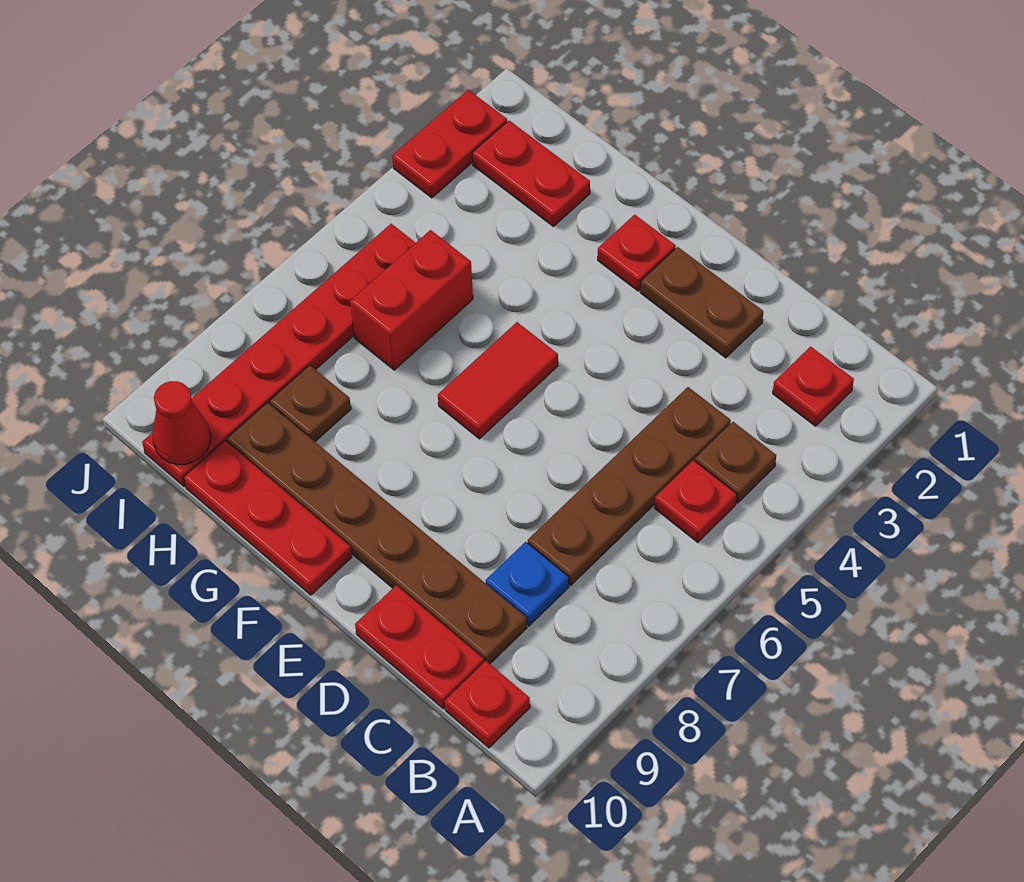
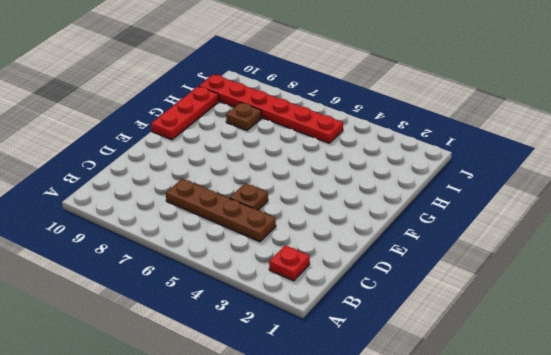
brown 1x1 plate [230,183,268,210] -> brown 1x1 plate moved to [695,422,776,503]
none -> red 1x1 plate [654,460,737,542]
none -> red 1x1 plate [445,661,530,748]
none -> blue 1x1 plate [486,542,569,626]

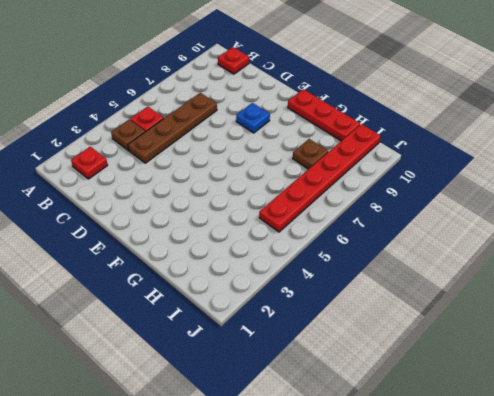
blue 1x1 plate [236,103,270,133] -> blue 1x1 plate moved to [486,542,569,626]
none -> brown 1x6 plate [227,403,527,664]
none -> red 1x2 plate [355,585,484,709]
none -> brown 1x2 plate [640,247,763,358]

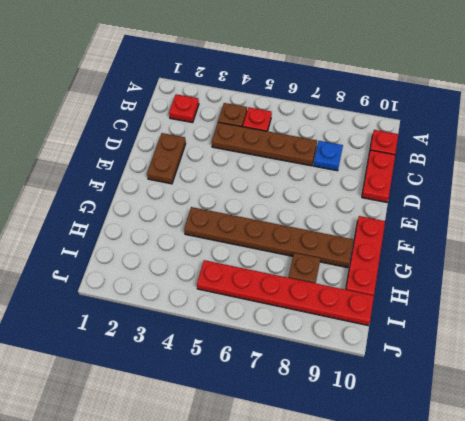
brown 1x6 plate [184,207,353,268] -> brown 1x6 plate turned to [227,403,527,664]
none -> red 1x1 plate [598,215,676,291]
none -> red 1x2 tile [438,322,558,439]
none -> red 1x2 plate [472,121,590,226]

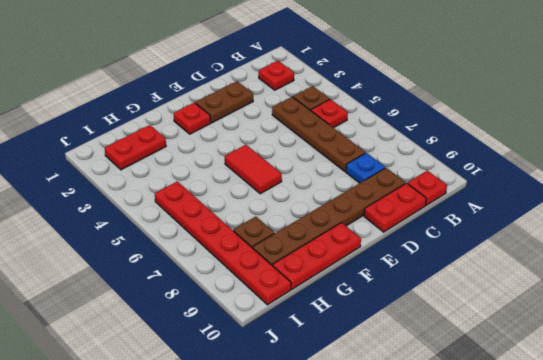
none -> red 1x2 brick [350,230,473,370]
none -> red 1x2 plate [392,90,507,198]
none -> red 1x1 cone [153,381,211,465]

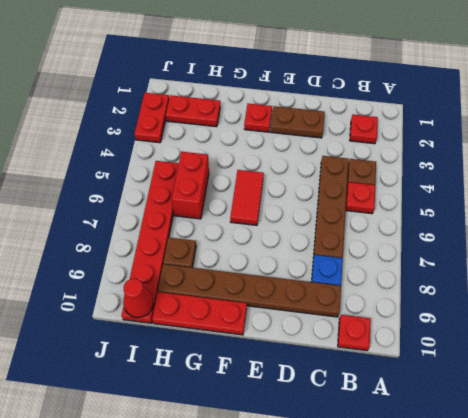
none -> red 1x2 plate [355,585,484,709]

